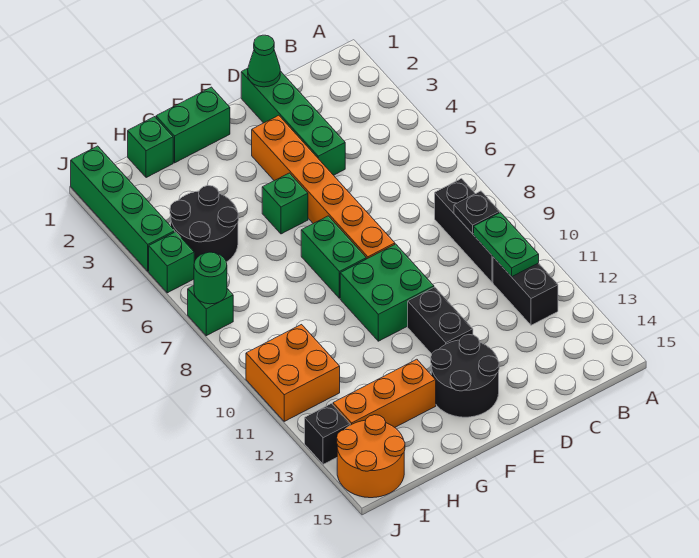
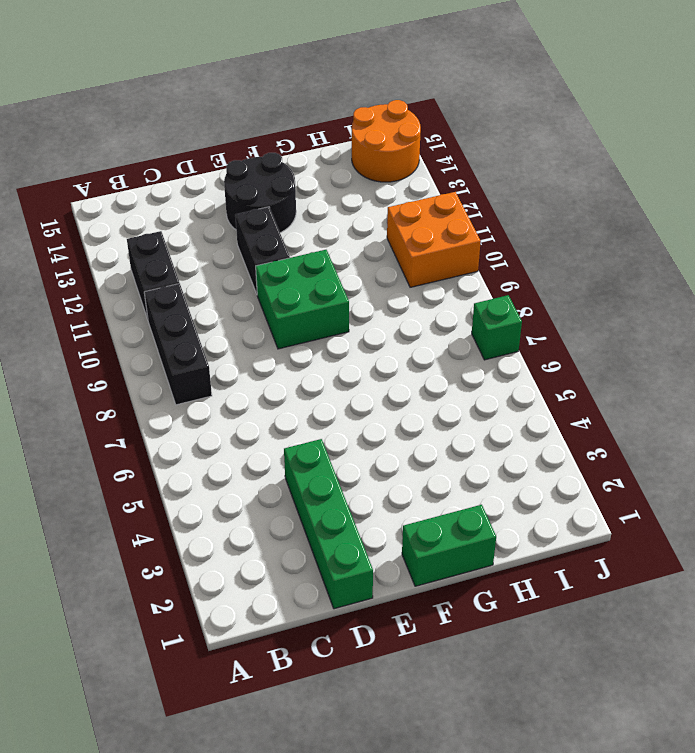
none -> orange 1x6 brick [252,115,395,259]
none -> green 1x1 brick [262,173,308,234]
none -> green 1x2 brick [301,216,366,298]

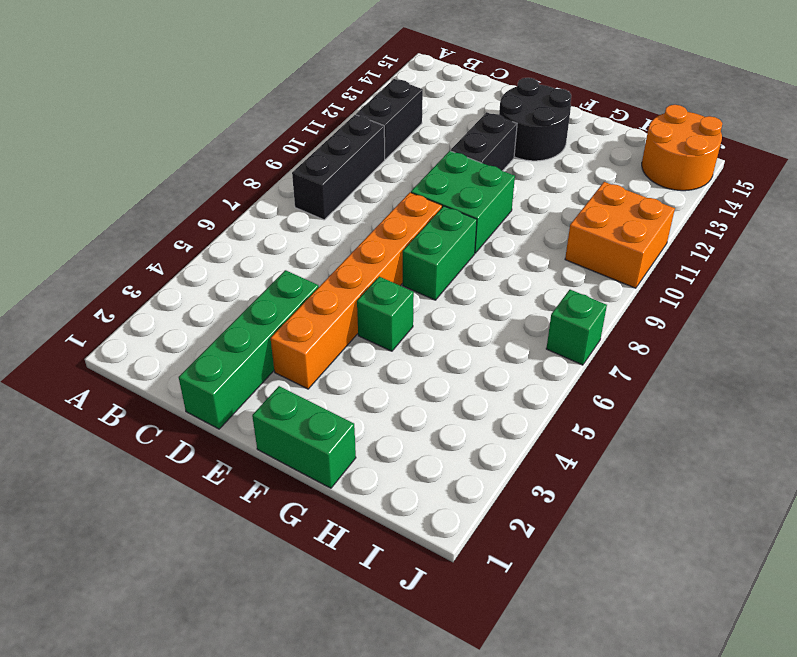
none -> orange 1x3 brick [333,359,436,427]
none -> green 1x1 brick [128,117,173,178]
none -> black 2x2 round brick [170,185,239,262]

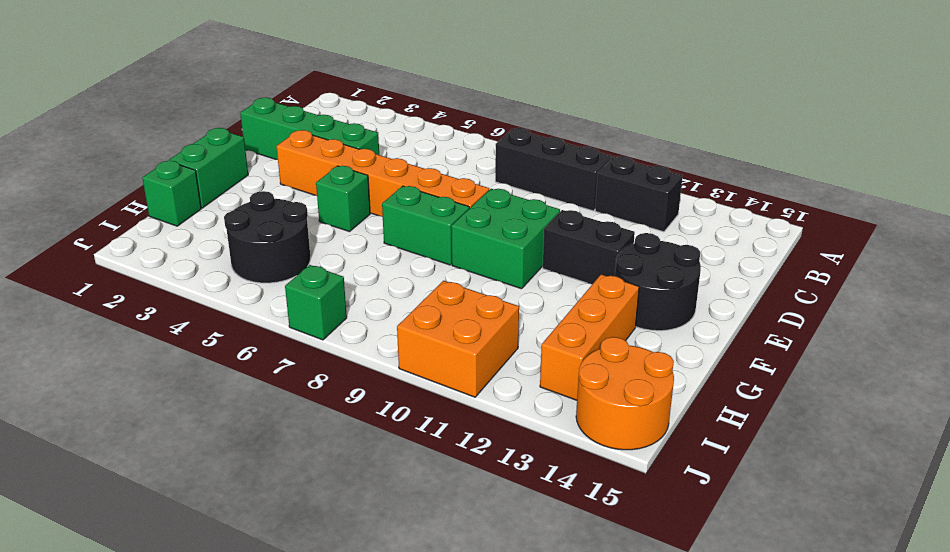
none -> green 1x4 brick [71,146,175,271]
none -> green 1x1 brick [149,232,194,293]
none -> black 1x1 brick [305,404,350,464]

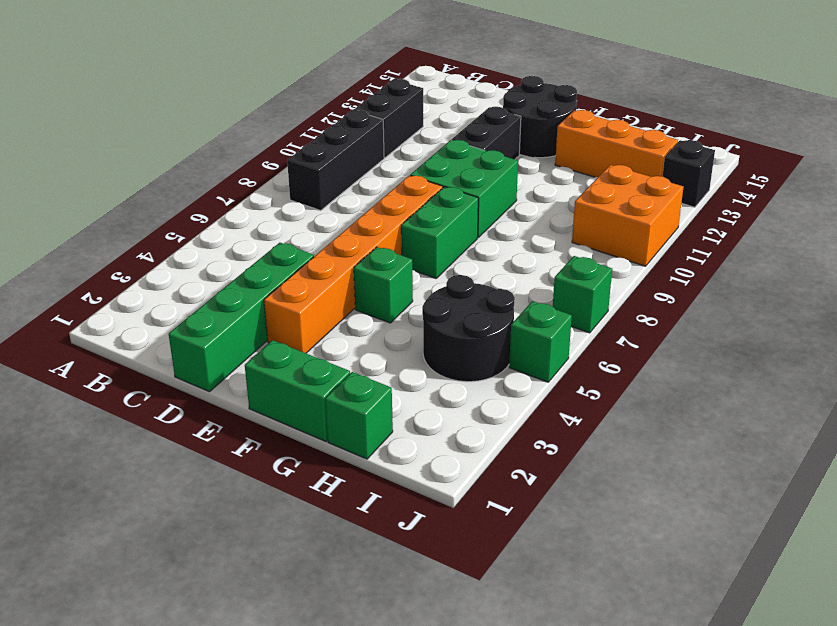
none -> orange 2x2 round brick [337,415,405,498]
none -> green 1x4 brick [71,146,175,271]
none -> black 1x1 plate [454,191,500,234]

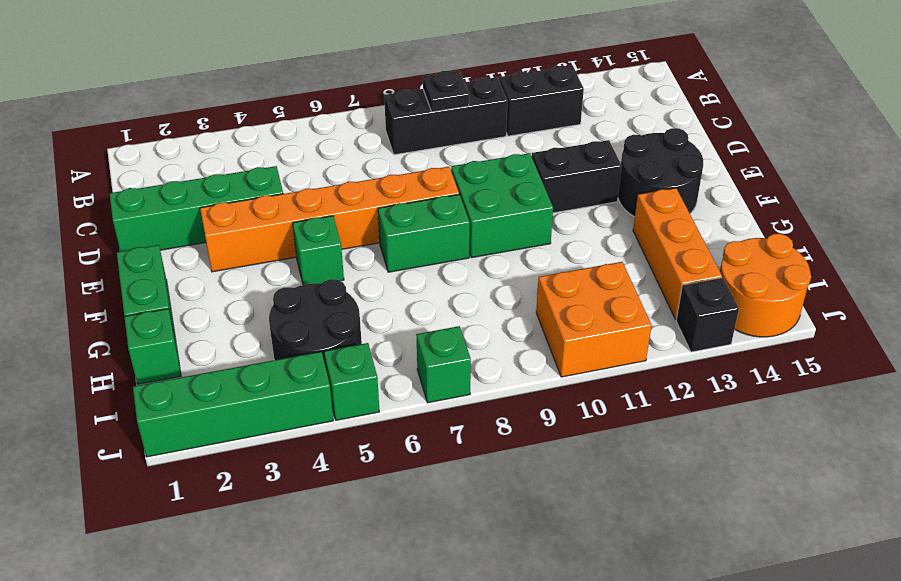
none -> green 1x2 plate [474,212,539,277]
none -> green 1x1 cone [248,35,280,87]
none -> green 1x1 round brick [194,252,227,304]

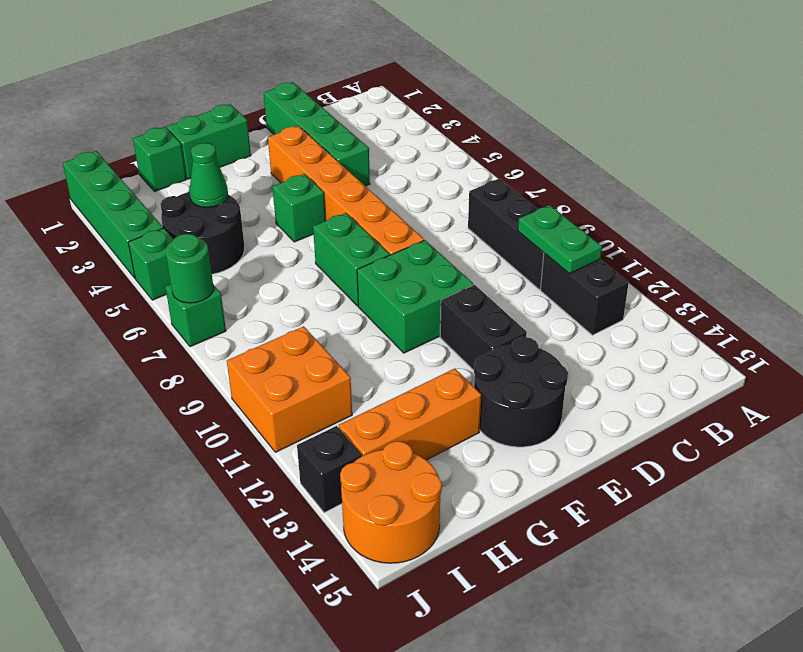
green 1x1 cone [190,143,228,207] -> green 1x1 cone moved to [248,35,280,87]
none -> black 1x1 plate [454,191,500,234]

